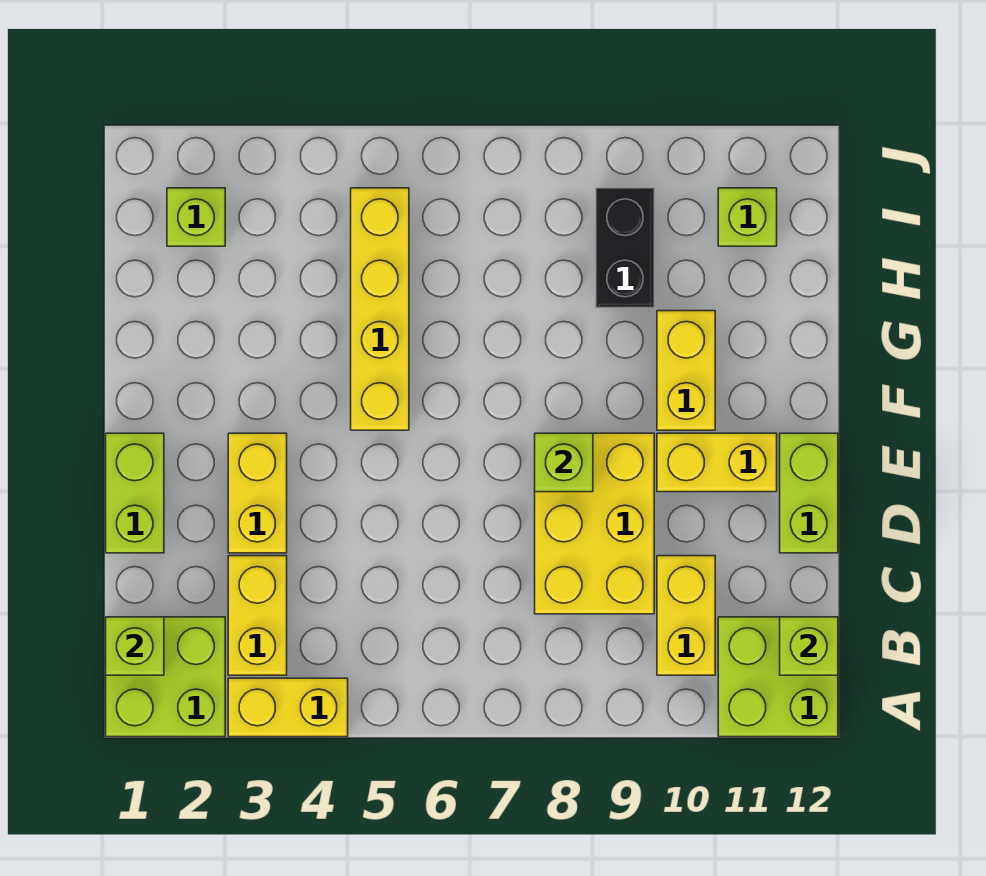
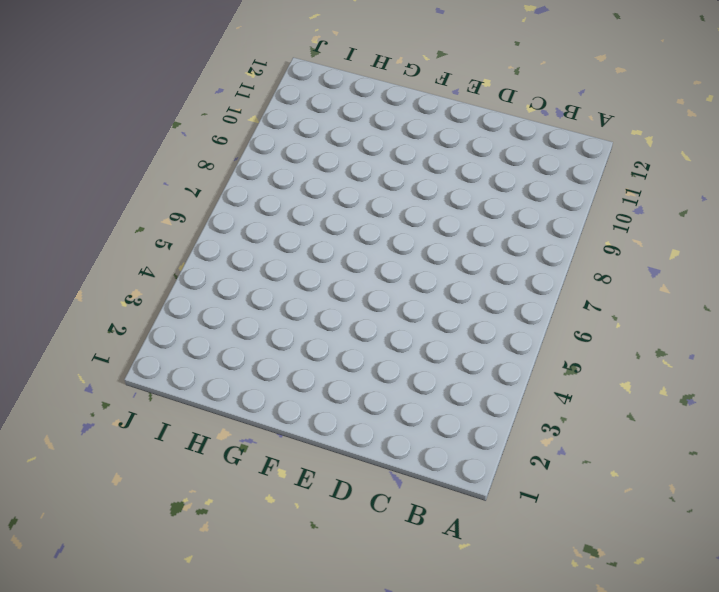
none -> lime 2x2 brick [106,617,225,737]
none -> yellow 1x2 brick [228,678,348,737]
none -> lime 2x2 brick [718,617,838,737]

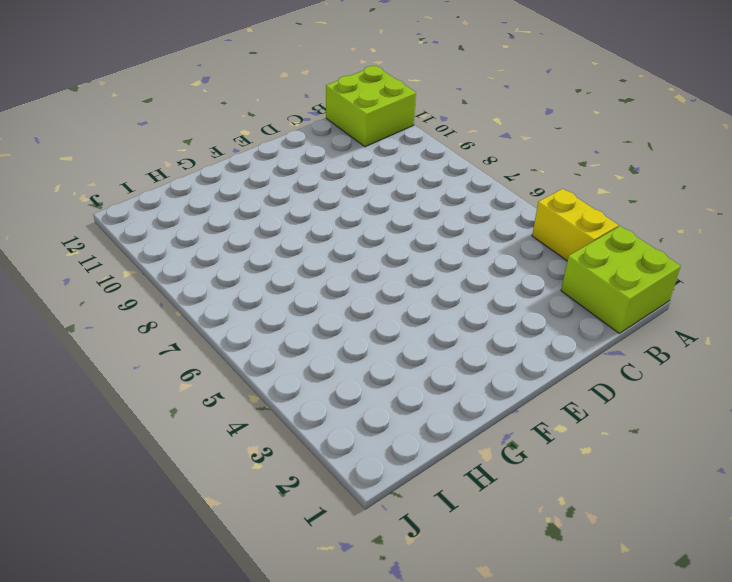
none -> yellow 1x2 brick [228,556,287,675]
none -> yellow 1x2 brick [657,556,715,675]
none -> yellow 2x3 brick [535,433,654,614]

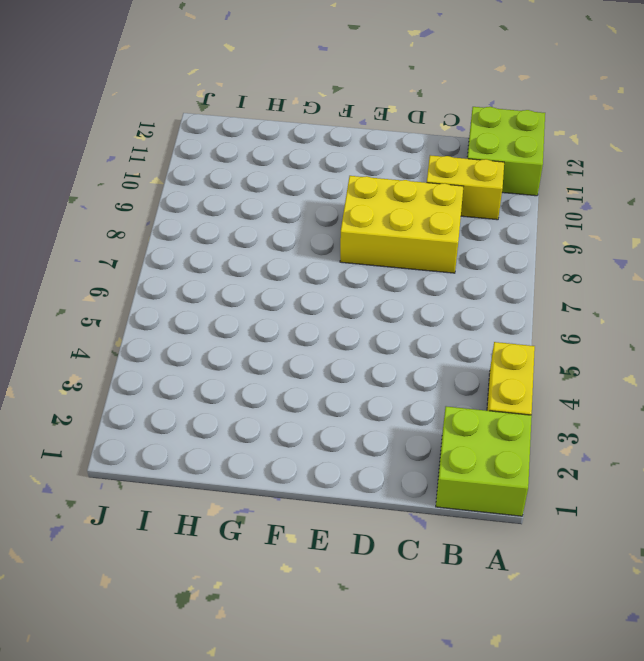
none -> yellow 1x2 brick [228,556,287,675]
none -> lime 1x2 brick [106,433,164,553]
none -> yellow 1x2 brick [228,433,287,553]

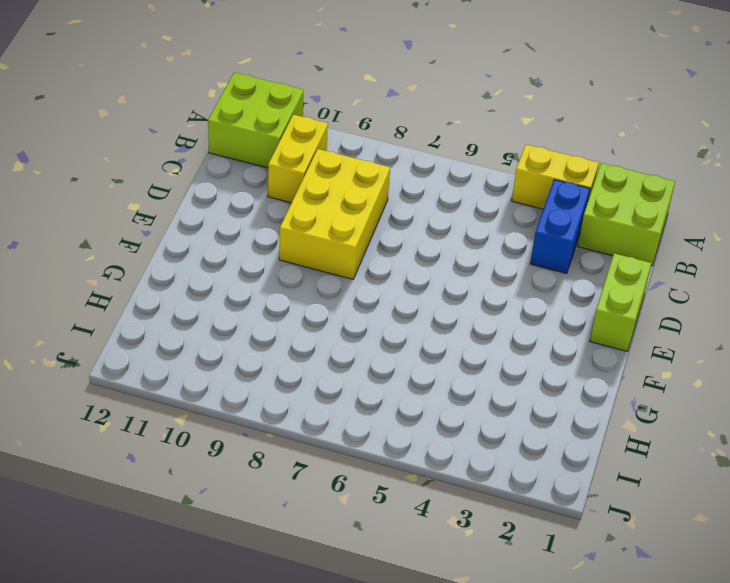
blue 1x2 brick [530,180,590,274] -> yellow 1x2 brick [228,556,287,675]
none -> yellow 1x2 brick [228,433,287,553]
none -> lime 1x2 brick [780,433,838,553]
none -> yellow 1x2 brick [657,433,777,492]

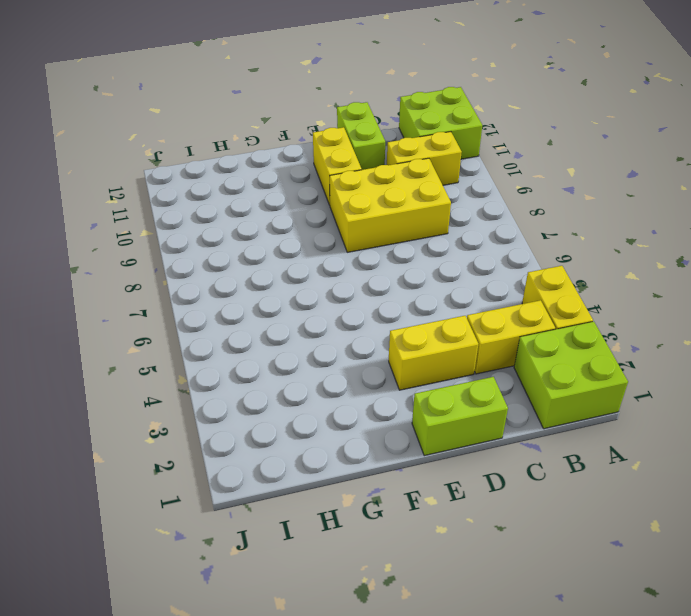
lime 1x2 brick [337,102,385,170] -> lime 1x2 brick turned to [780,433,838,553]
none -> yellow 1x4 brick [351,188,409,430]
none -> yellow 1x2 brick [657,311,715,430]
none -> black 1x2 brick [596,188,654,308]

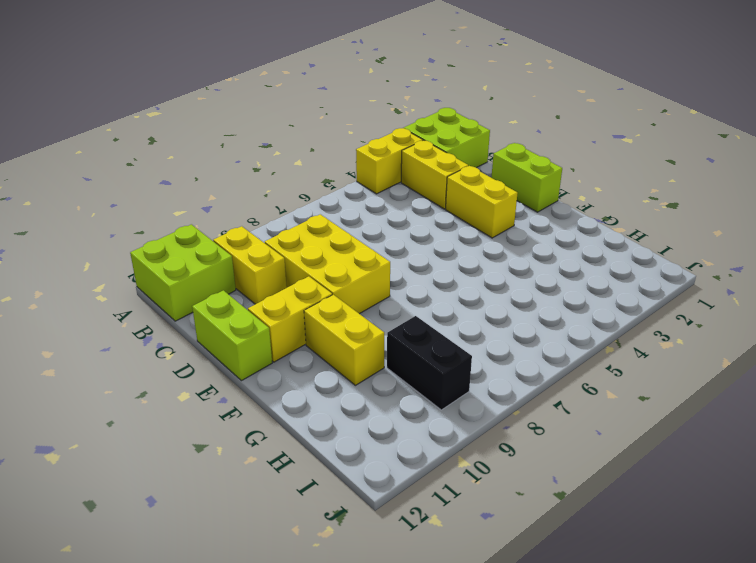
none -> yellow 1x4 brick [351,188,409,430]
none -> lime 1x1 brick [167,188,225,246]
none -> lime 1x1 brick [718,188,777,246]

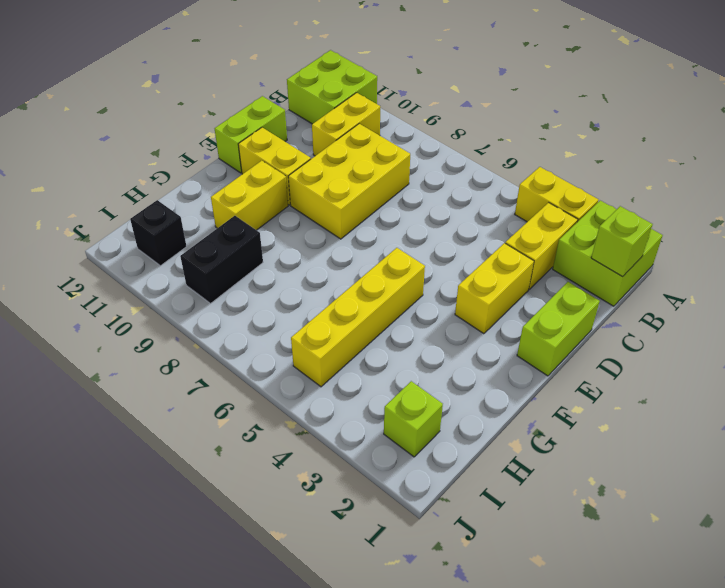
black 1x1 brick [130,200,186,266] -> lime 1x1 brick [718,188,777,246]
none -> lime 1x1 brick [780,617,838,675]
none -> lime 1x1 brick [535,433,593,492]

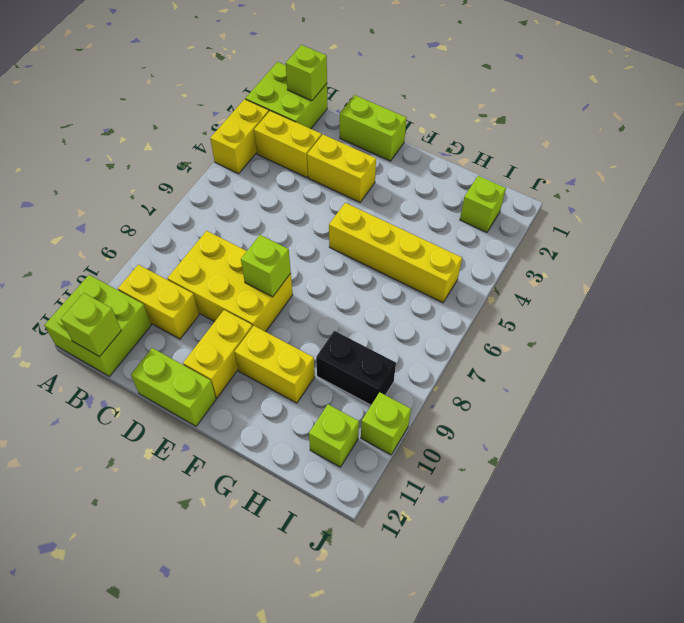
lime 1x1 brick [361,392,411,455] -> none

